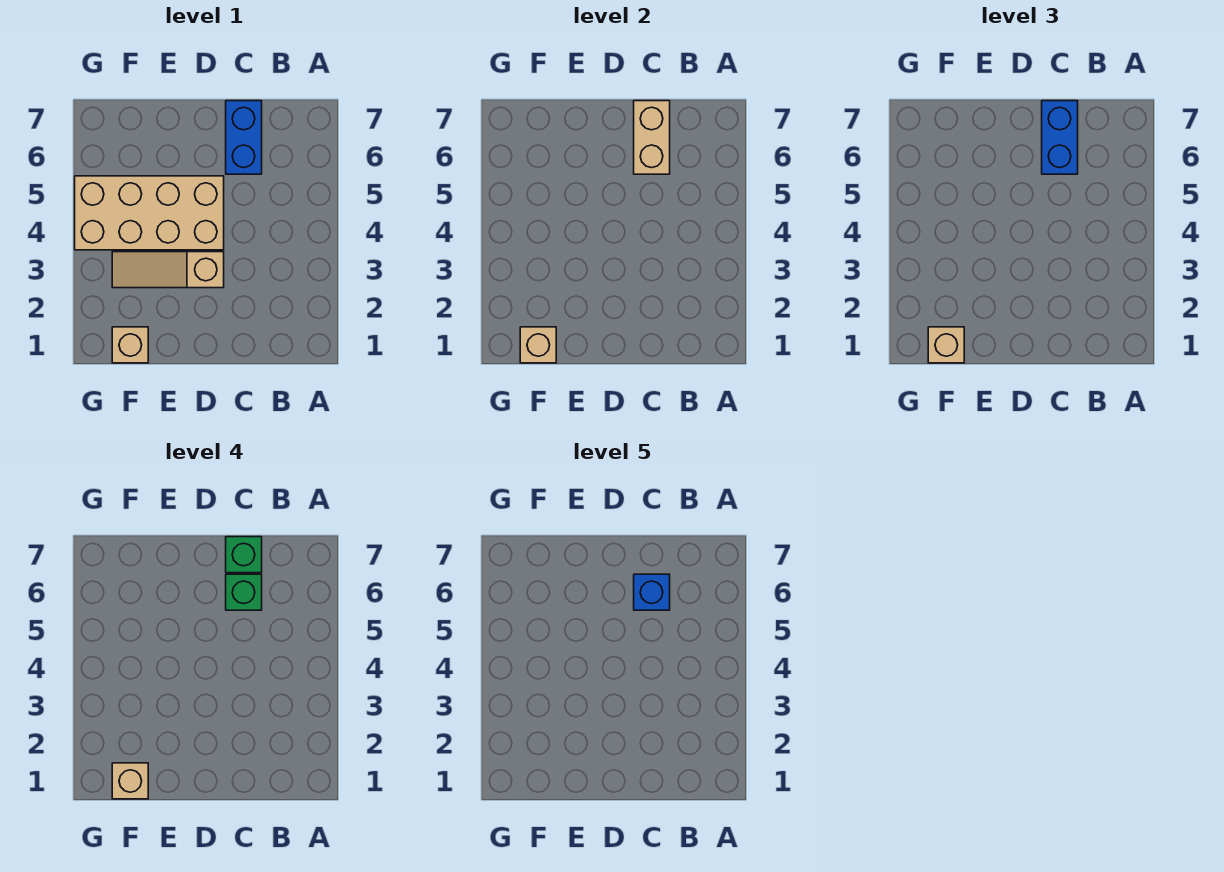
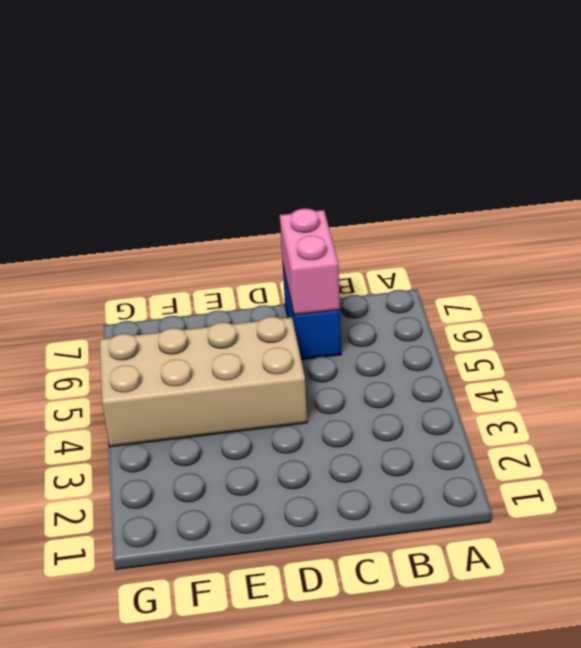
pink 1x2 brick [280,208,340,315] -> tan 1x2 brick [634,101,670,174]
none -> tan 1x3 slope [112,252,224,288]
none -> tan 1x1 brick [112,327,148,363]
none -> tan 1x1 brick [520,327,556,363]

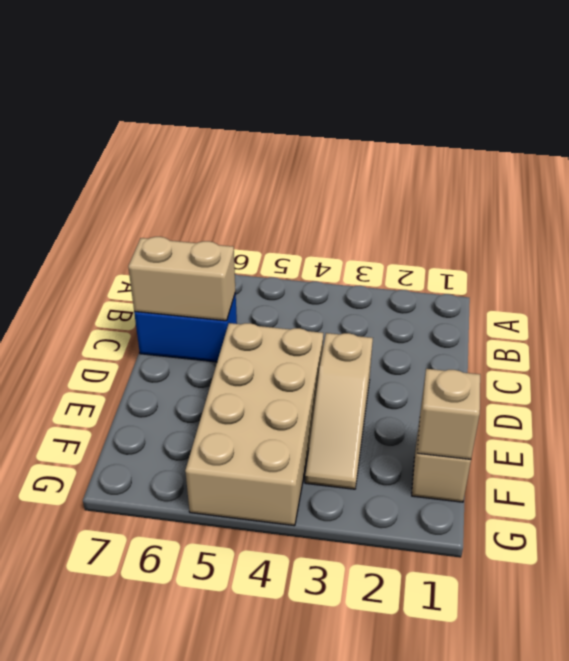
none -> blue 1x2 brick [1042,101,1078,174]
none -> tan 1x1 brick [928,327,964,363]
none -> green 1x1 brick [226,574,262,610]

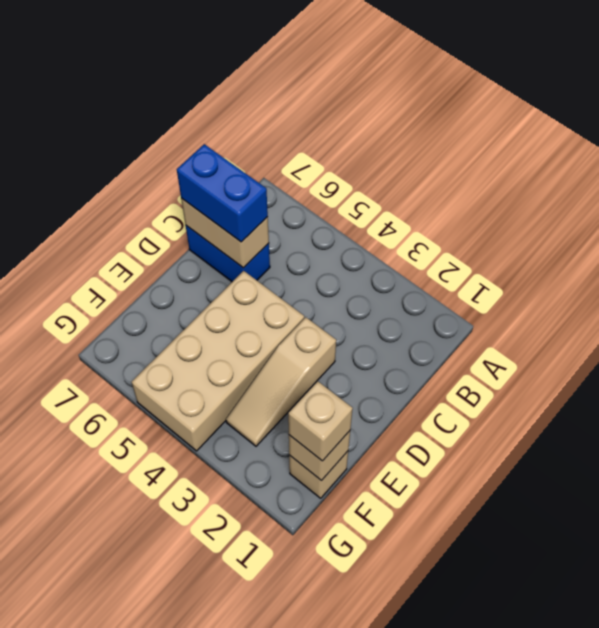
none -> green 1x1 brick [226,574,262,610]
none -> green 1x1 brick [226,537,262,573]
none -> tan 1x1 brick [112,763,148,799]

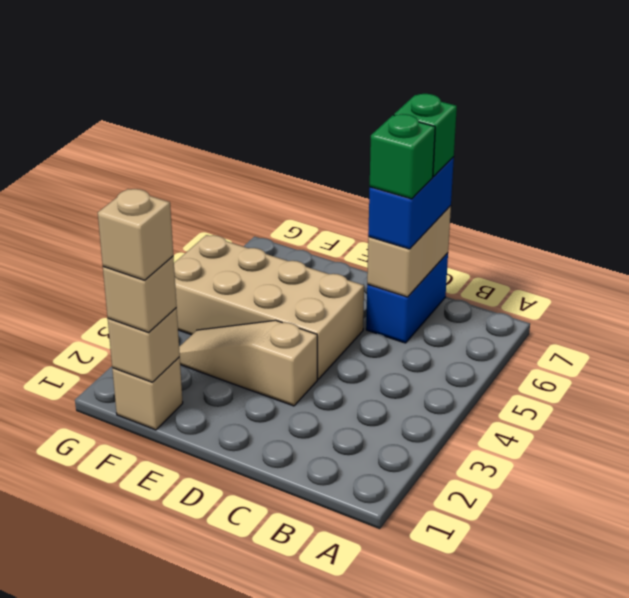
none -> blue 1x1 brick [634,574,670,610]

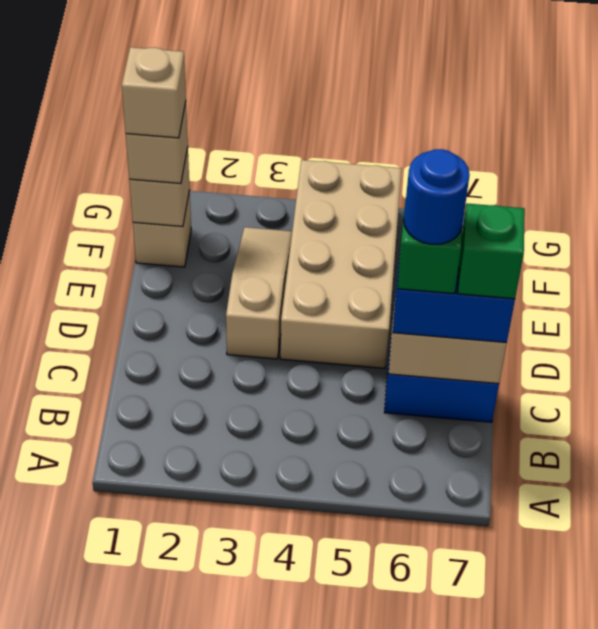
blue 1x1 round brick [404,149,470,244] -> blue 1x1 brick [634,574,670,610]

